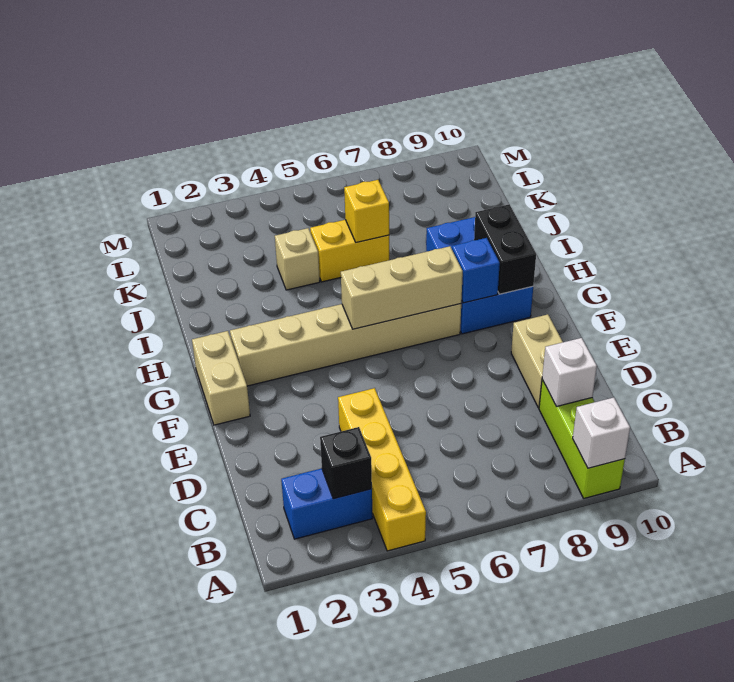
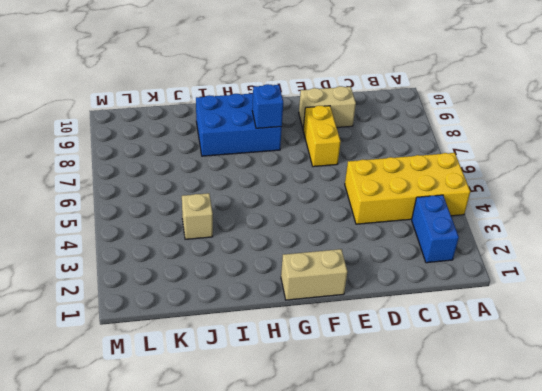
yellow 2x4 brick [345,153,470,224] -> yellow 1x4 brick [338,388,426,551]
yellow 1x2 brick [303,106,341,167] -> yellow 1x2 brick moved to [310,220,389,282]
none -> lime 1x3 brick [539,380,625,498]
none -> tan 1x6 brick [230,304,461,386]
none -> white 1x1 brick [573,398,630,468]

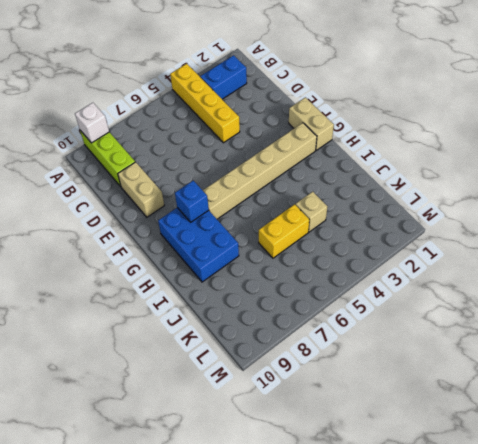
none -> black 1x1 brick [320,427,372,499]
none -> white 1x1 brick [542,338,597,407]
none -> tan 1x3 brick [341,246,463,329]

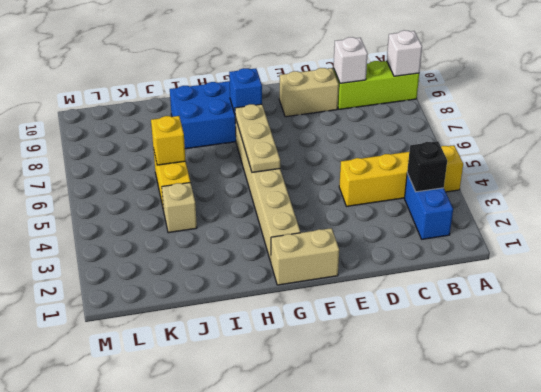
tan 1x3 plate [235,104,280,172] -> tan 1x3 brick [341,246,463,329]
none -> black 1x2 brick [474,204,536,294]

